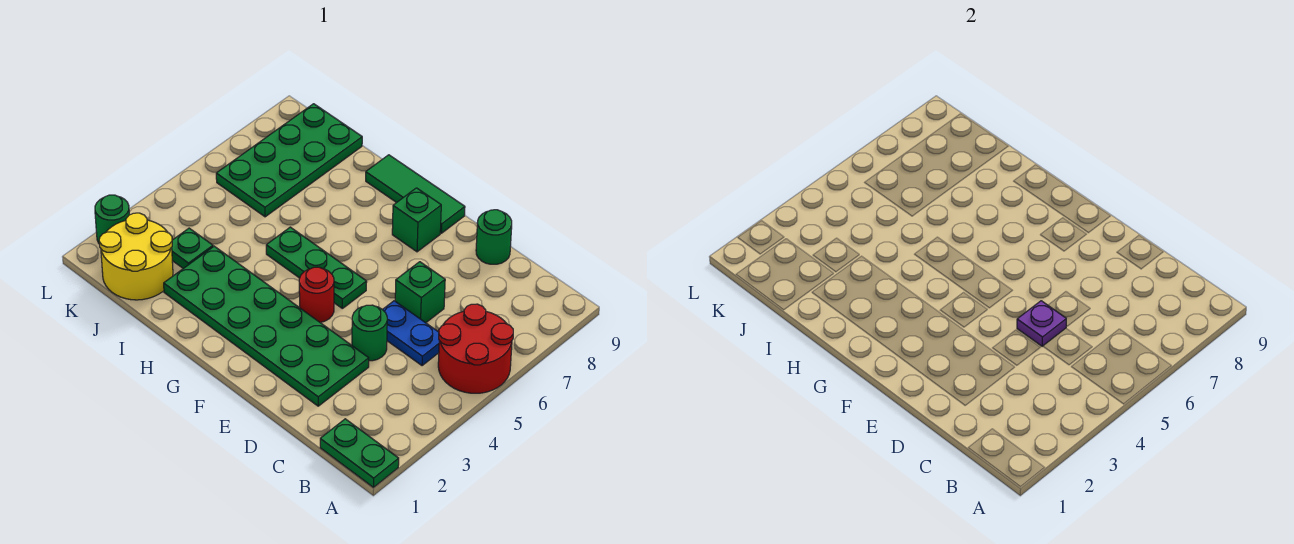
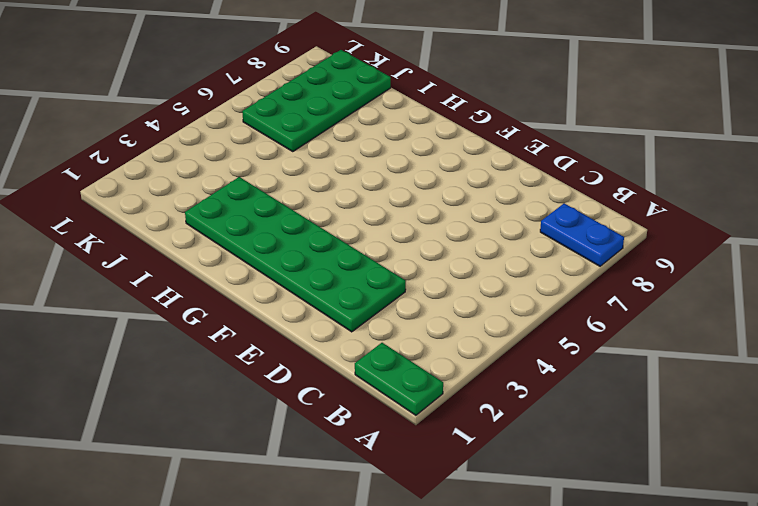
blue 1x2 plate [540,203,624,266] -> blue 1x2 plate moved to [382,301,439,366]
none -> red 2x2 round brick [438,304,513,393]
none -> green 1x1 round brick [352,305,387,361]
none -> green 1x1 brick [395,262,445,323]

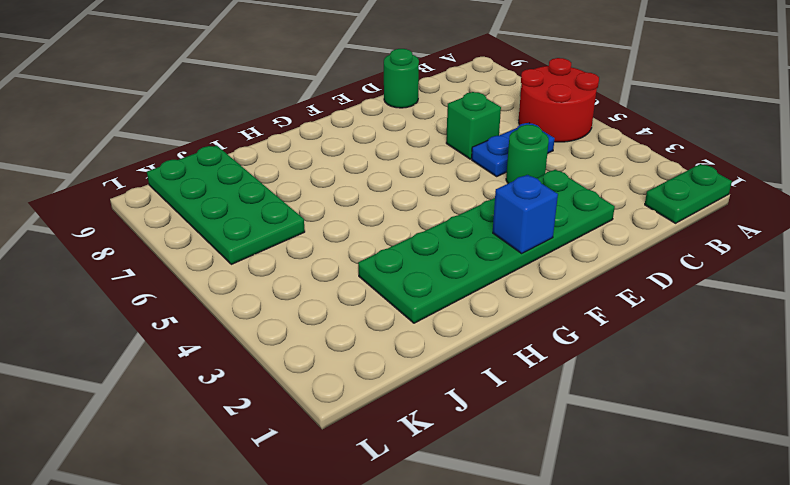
blue 1x1 brick [493,175,558,253] -> none
none -> red 1x1 round brick [299,267,334,322]
none -> green 1x3 plate [266,227,367,308]
none -> green 1x1 brick [392,188,441,252]

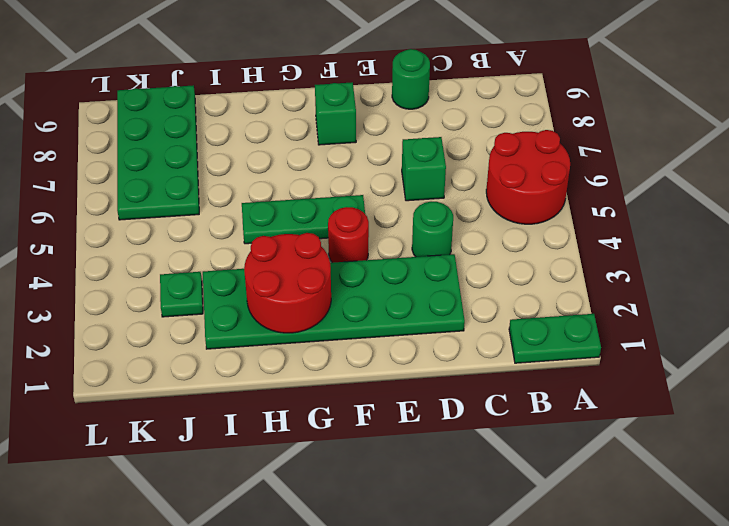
red 2x2 round brick [244,233,331,333] -> none
none -> blue 1x2 plate [382,301,439,366]
none -> green 1x3 tile [366,155,465,233]
none -> yellow 2x2 round brick [99,213,173,300]

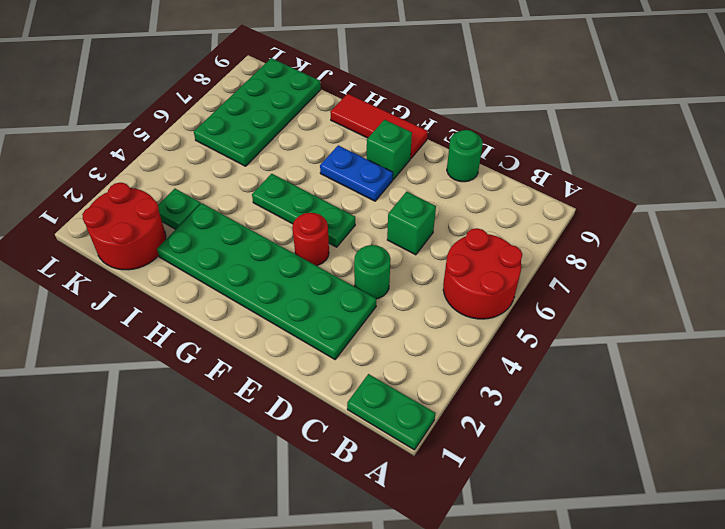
blue 1x2 plate [320,145,393,201] -> blue 1x2 plate moved to [382,301,439,366]
red 1x3 tile [330,94,428,159] -> green 1x3 tile [366,155,465,233]
red 2x2 round brick [82,183,166,270] -> yellow 2x2 round brick [99,213,173,300]
none -> green 1x1 round brick [95,195,129,243]
none -> purple 1x1 plate [1017,301,1066,346]

